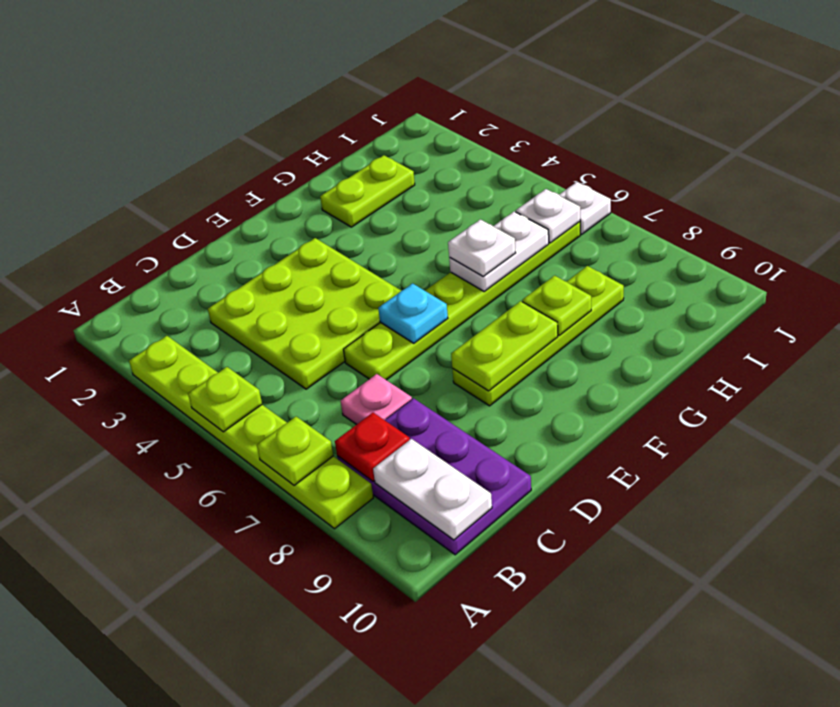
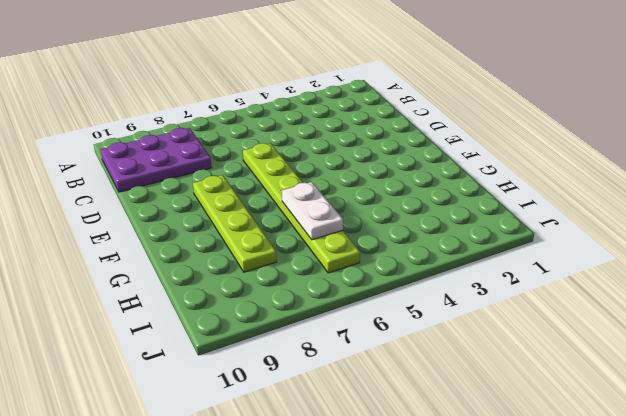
none -> lime 1x6 plate [129,336,373,529]
none -> lime 3x3 plate [208,238,401,389]
none -> pink 1x1 plate [341,374,412,425]

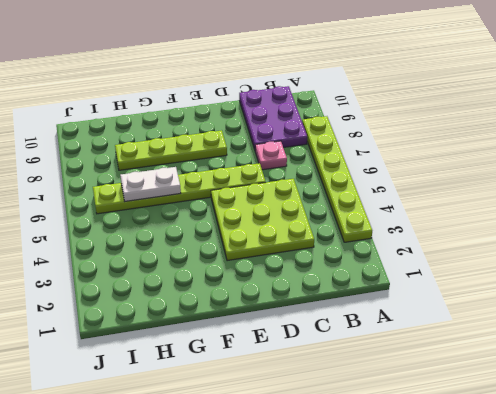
none -> lime 1x2 plate [320,155,415,227]
none -> white 1x1 plate [559,182,611,234]
none -> lime 1x1 plate [188,367,262,432]

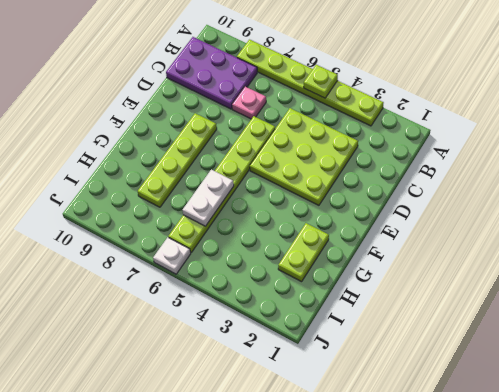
none -> lime 1x1 plate [257,417,333,485]
none -> red 1x1 plate [335,413,410,482]
none -> white 1x2 plate [373,439,492,540]

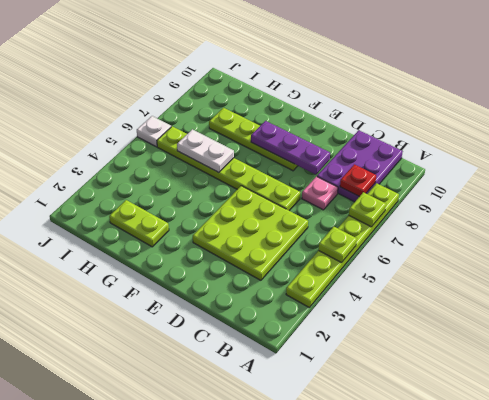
purple 1x3 plate [251,121,330,175] -> lime 1x2 plate [451,301,558,391]
none -> white 1x2 plate [373,439,492,540]
none -> cyan 1x1 plate [378,283,448,343]
none -> lime 1x1 plate [522,276,591,336]

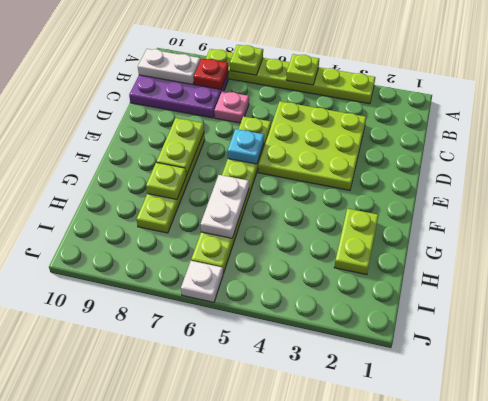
none -> white 1x1 plate [516,189,580,243]
none -> white 1x1 plate [448,220,516,277]

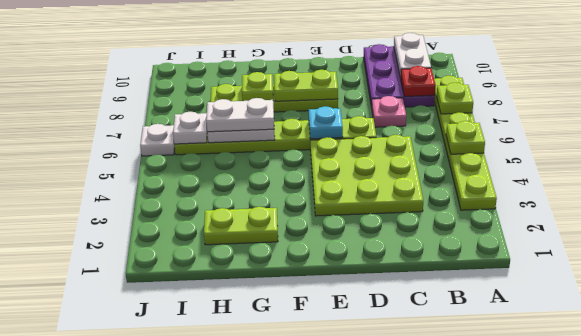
white 1x2 plate [206,98,274,132] -> white 1x1 plate [448,220,516,277]

